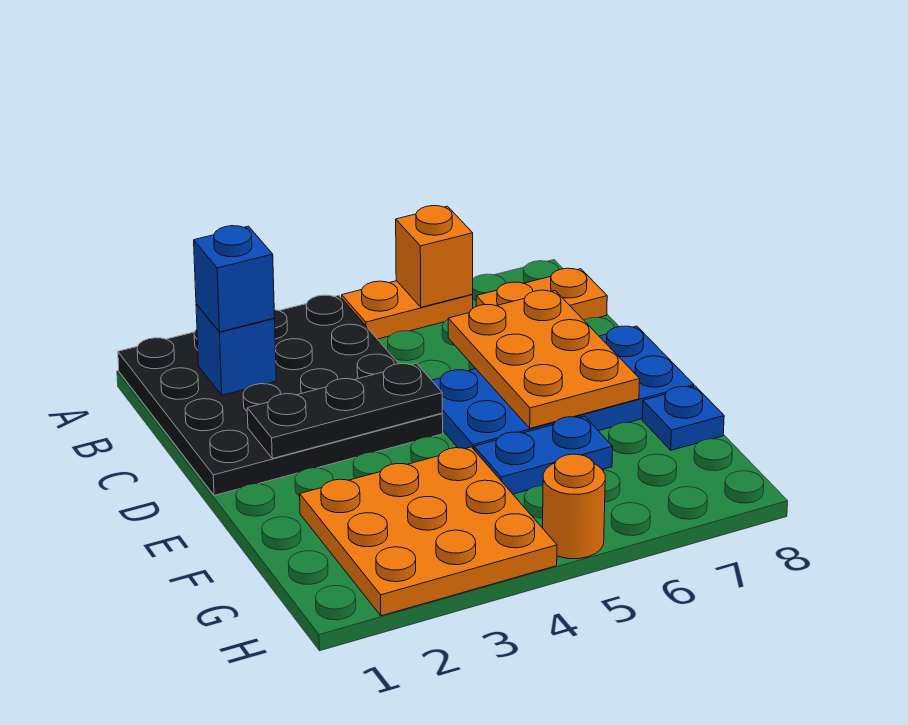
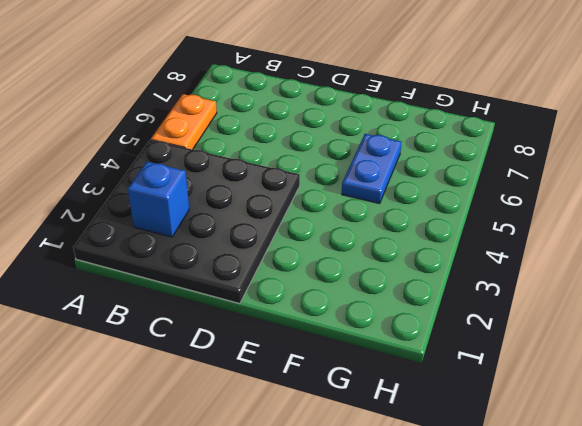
none -> orange 1x2 plate [476,268,607,320]
none -> blue 2x4 plate [432,326,694,449]
none -> orange 3x3 plate [300,447,557,616]

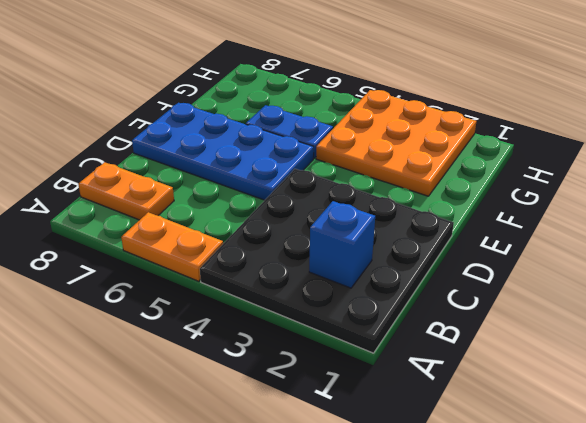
none -> blue 1x1 plate [642,386,724,450]
none -> orange 1x1 round brick [543,454,605,559]
none -> orange 1x1 brick [396,206,473,307]

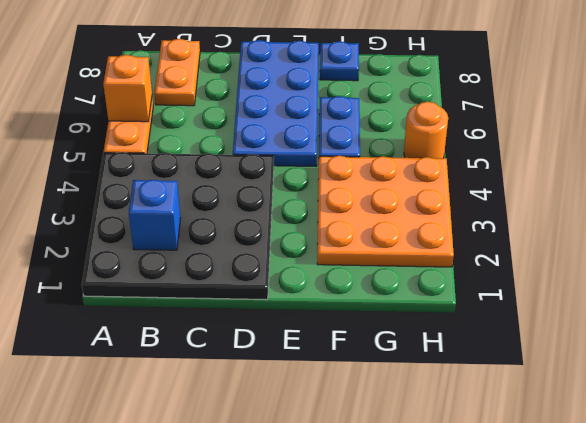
none -> orange 2x3 plate [448,290,640,428]
none -> black 1x3 plate [247,363,442,458]
none -> blue 1x1 brick [194,226,275,332]

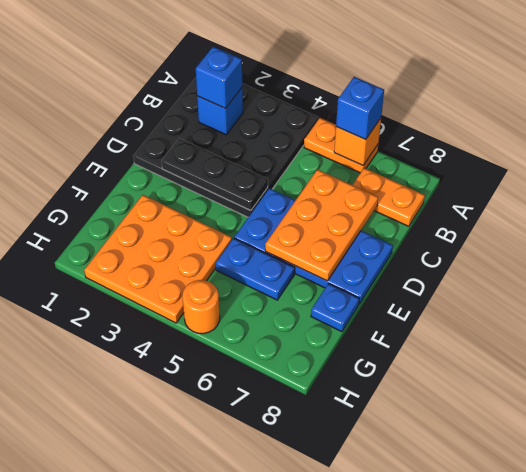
blue 1x1 brick [336,77,384,140] -> none

